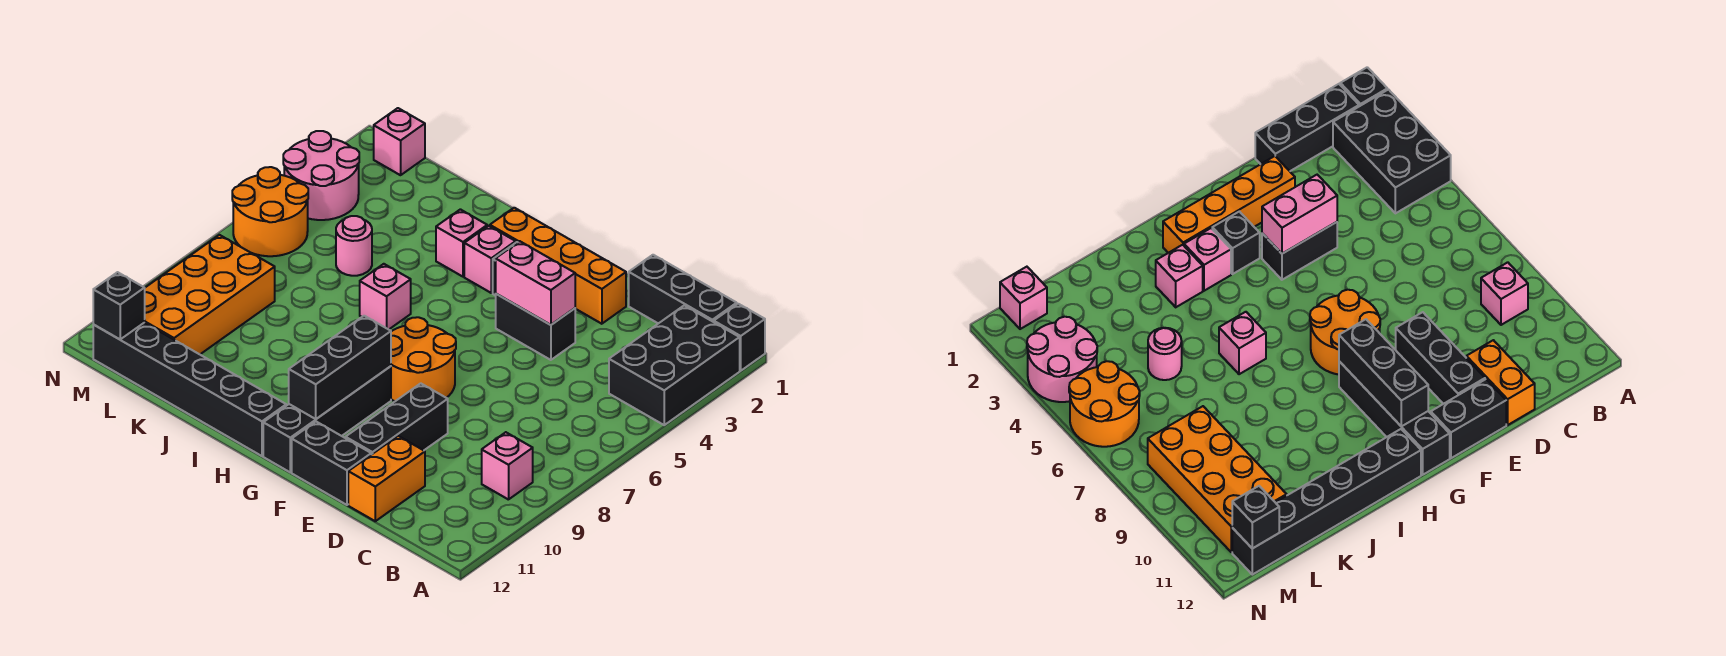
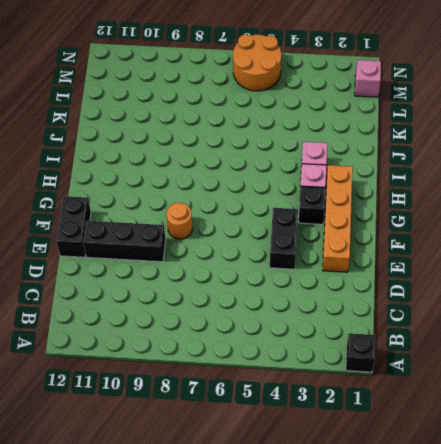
orange 1x1 round brick [166,203,193,239] -> orange 2x2 round brick [391,317,456,401]
none -> black 2x3 brick [609,305,740,425]
none -> black 1x3 brick [629,255,737,324]
none -> pink 1x1 brick [482,432,533,500]

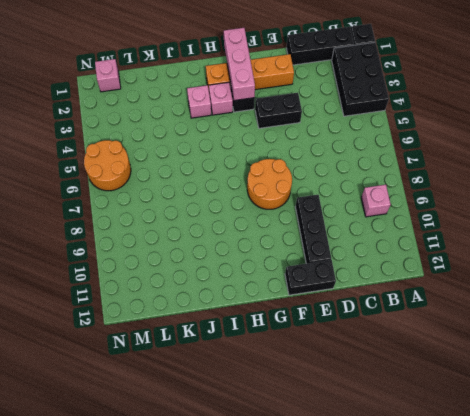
pink 1x3 brick [224,28,255,101] -> none
none -> orange 1x2 brick [348,436,425,521]
none -> black 1x4 brick [263,366,391,472]
none -> black 1x6 brick [93,323,286,456]

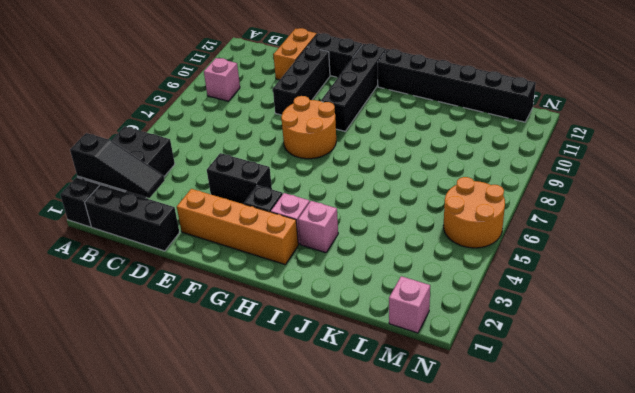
black 1x3 slope [70,133,165,198] -> none
none -> pink 1x1 brick [360,264,411,330]
none -> pink 1x1 round brick [336,216,372,276]
none -> orange 2x4 brick [144,235,275,354]

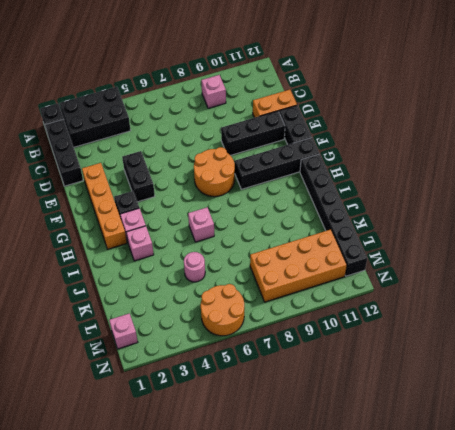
none -> pink 2x2 round brick [283,131,359,220]
none -> pink 1x2 brick [496,241,575,325]
none -> black 1x3 brick [289,316,391,419]

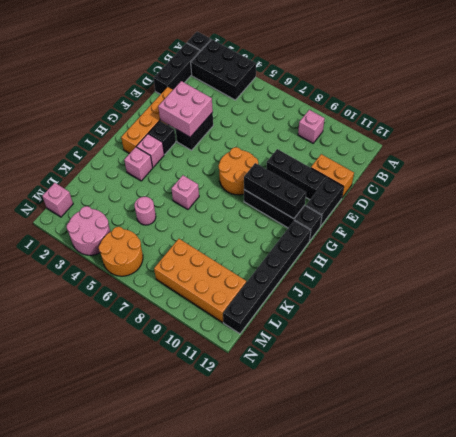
pink 2x2 brick [158,81,213,137] -> pink 1x2 brick [496,241,575,325]
none -> black 1x1 brick [93,272,145,339]

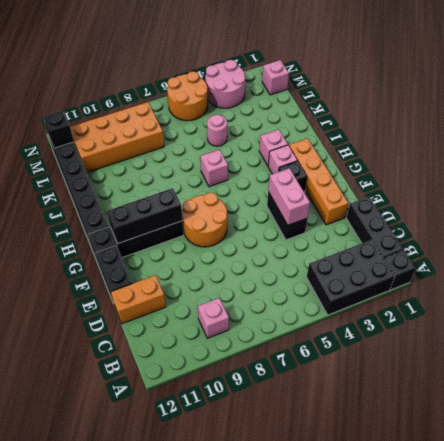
none -> black 1x3 brick [346,383,448,455]

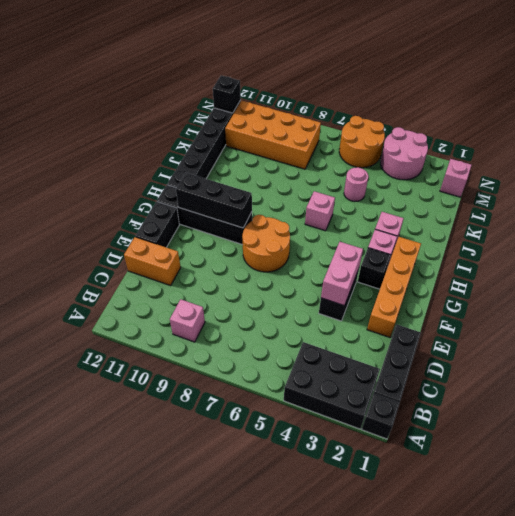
none -> black 1x3 brick [346,383,448,455]

